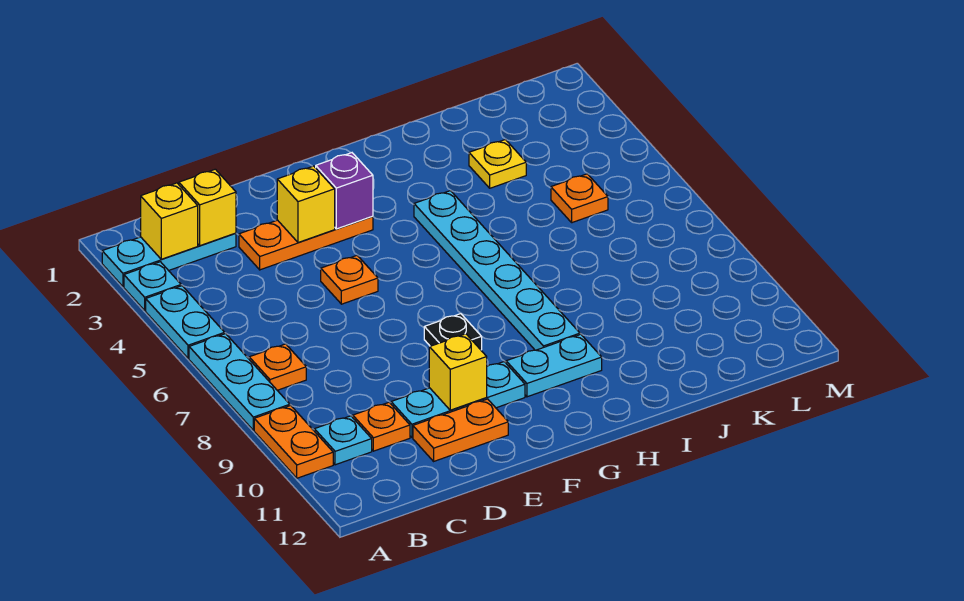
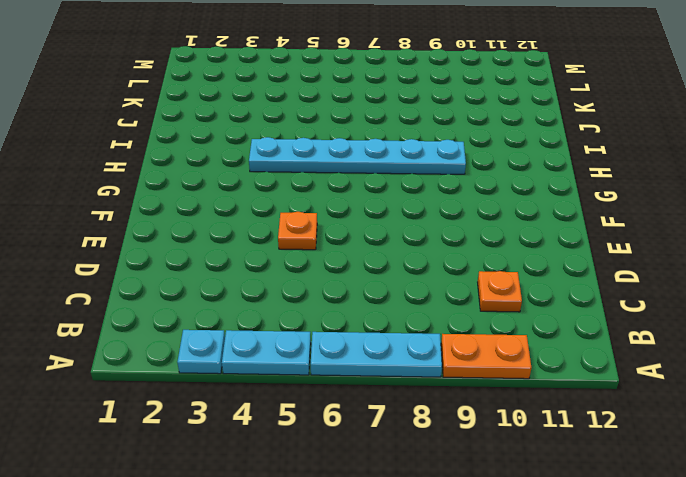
none -> cyan 1x3 plate [102,233,236,287]
none -> orange 1x1 plate [249,344,306,390]
none -> cyan 1x1 plate [314,416,372,465]

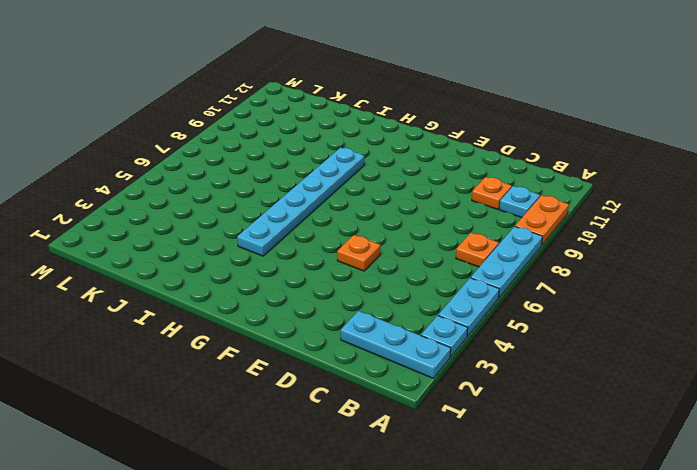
none -> orange 1x3 plate [239,216,373,270]
none -> cyan 1x3 plate [391,362,525,437]
none -> orange 1x2 plate [413,399,508,461]

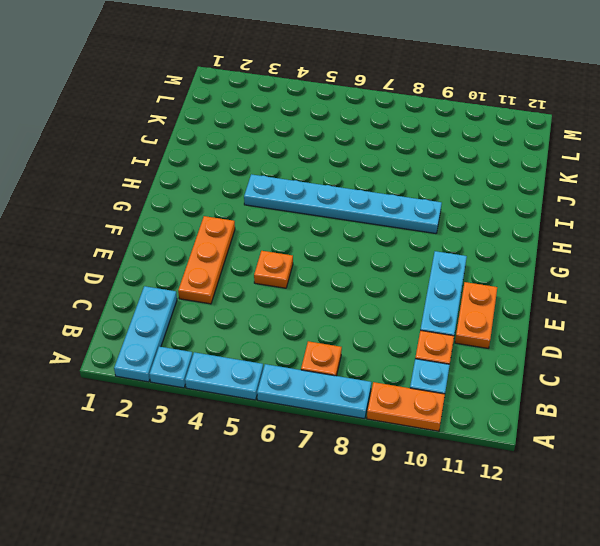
none -> black 1x1 plate [424,314,482,350]
none -> cyan 1x2 plate [506,334,602,397]
none -> yellow 1x1 plate [469,140,526,188]

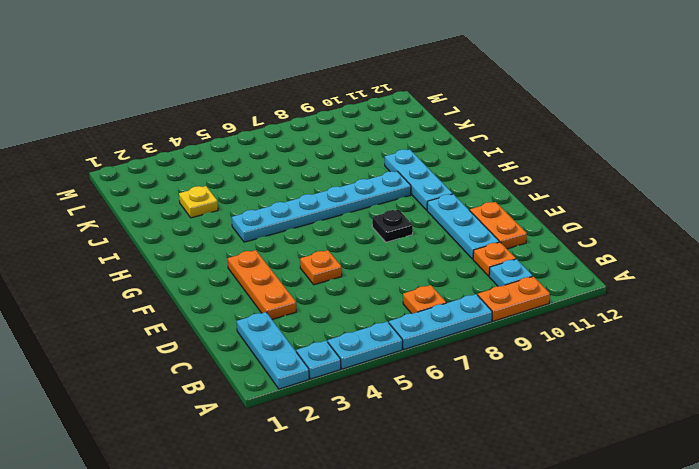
cyan 1x3 plate [385,149,453,210] -> cyan 1x2 plate [506,334,602,397]
none -> orange 1x1 plate [551,174,608,223]
none -> yellow 1x1 brick [141,183,198,259]
none -> yellow 1x1 brick [179,169,236,246]

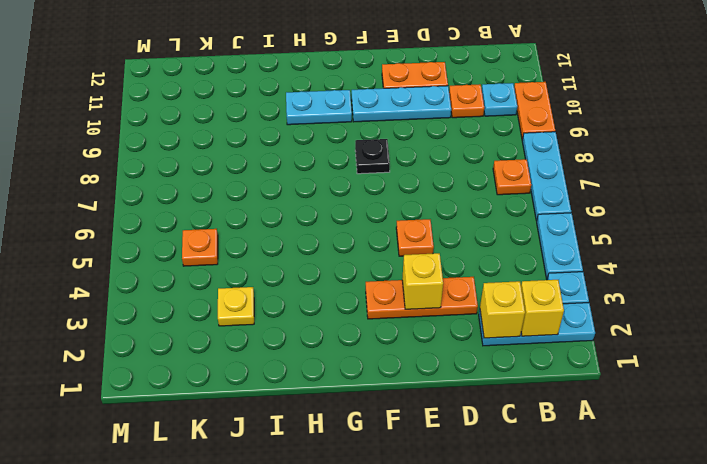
none -> cyan 1x6 plate [414,191,580,350]
none -> yellow 1x1 brick [429,334,487,410]
none -> purple 1x1 brick [316,153,373,229]

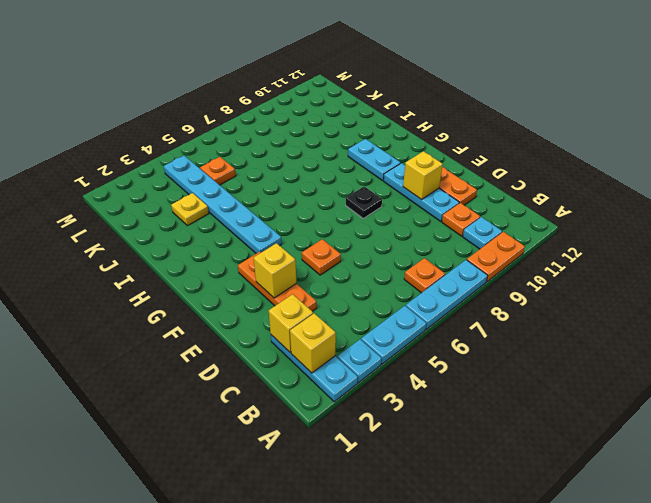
cyan 1x6 plate [164,156,282,253] -> cyan 1x6 plate turned to [414,191,580,350]
none -> purple 1x1 brick [316,153,373,229]

